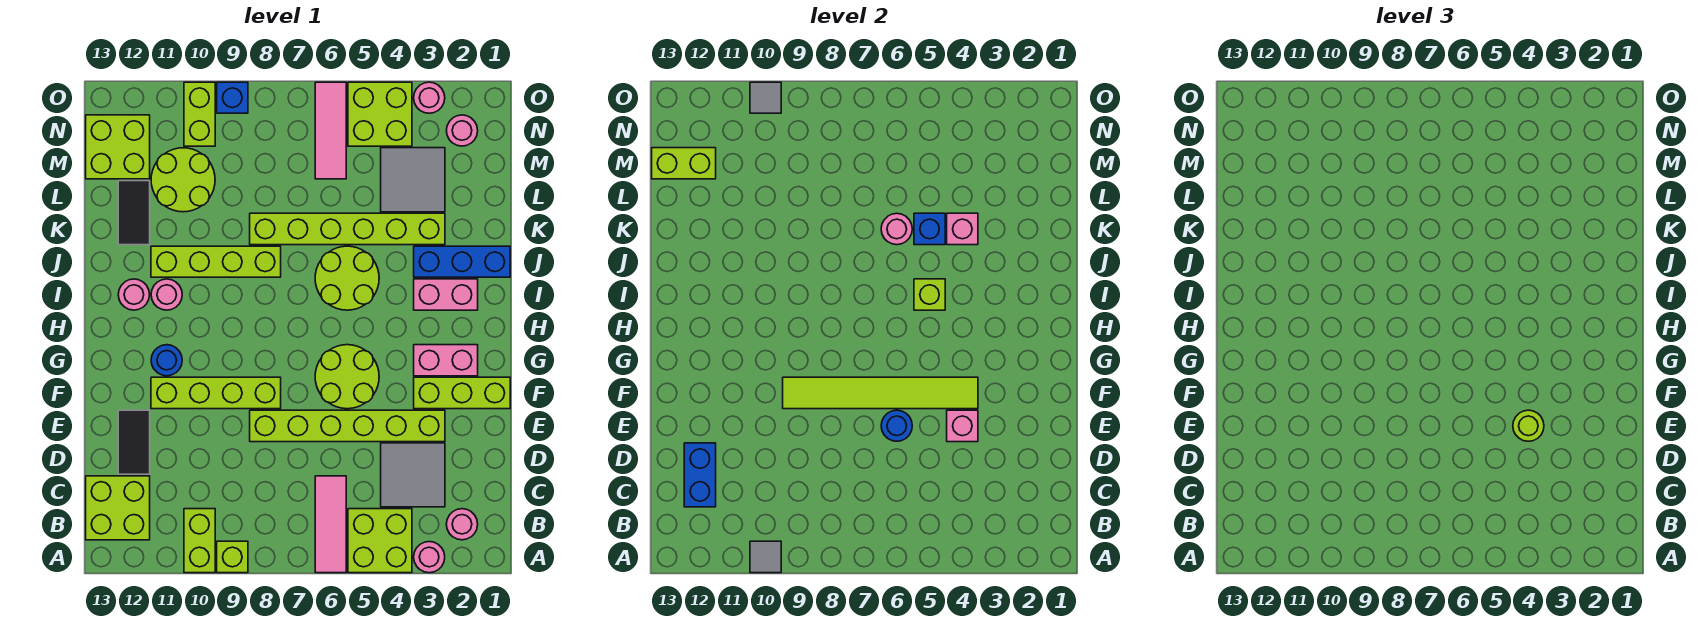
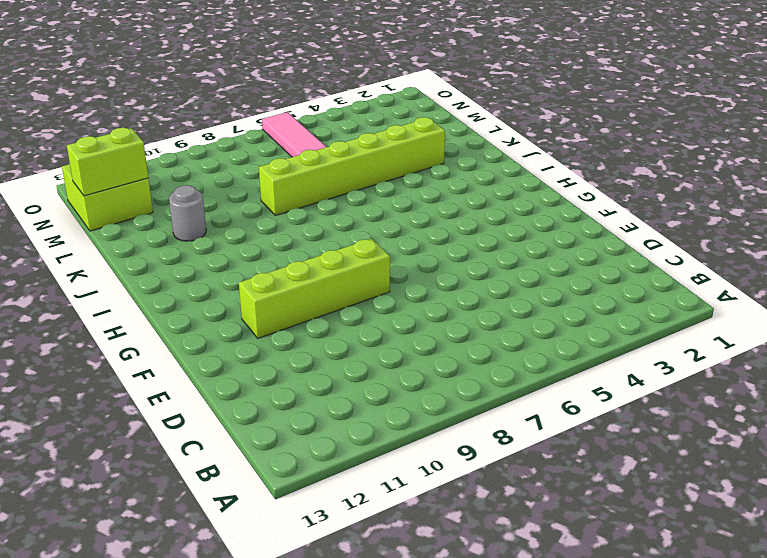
grey 1x1 round brick [169,185,206,241] -> none
none -> pink 1x1 round brick [414,542,445,573]
none -> lime 2x2 brick [348,509,412,573]
none -> pink 1x3 tile [315,476,346,573]
none -> lime 1x1 brick [217,541,248,573]

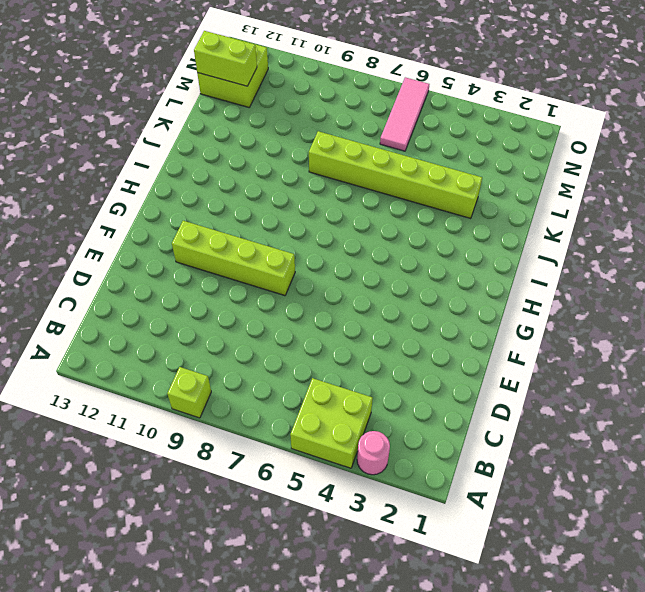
none -> pink 1x3 tile [315,476,346,573]
none -> lime 1x2 brick [184,509,215,573]
none -> pink 1x1 round brick [446,509,478,540]
none -> lime 2x2 brick [86,476,150,540]

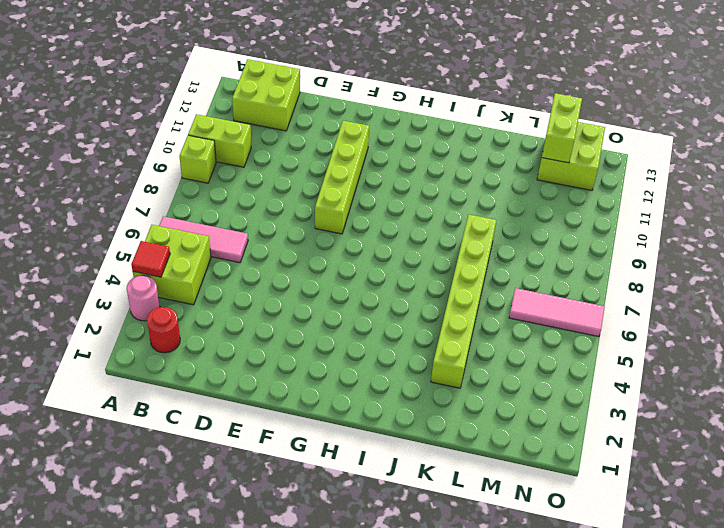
red 1x1 tile [131,241,170,277] -> none
red 1x1 round brick [147,307,180,353] -> pink 1x1 round brick [446,509,478,540]
none -> grey 2x2 tile [381,443,445,507]
none -> black 1x2 tile [118,410,150,474]
none -> lime 1x6 brick [250,410,445,442]
none -> lime 1x3 brick [414,377,510,409]

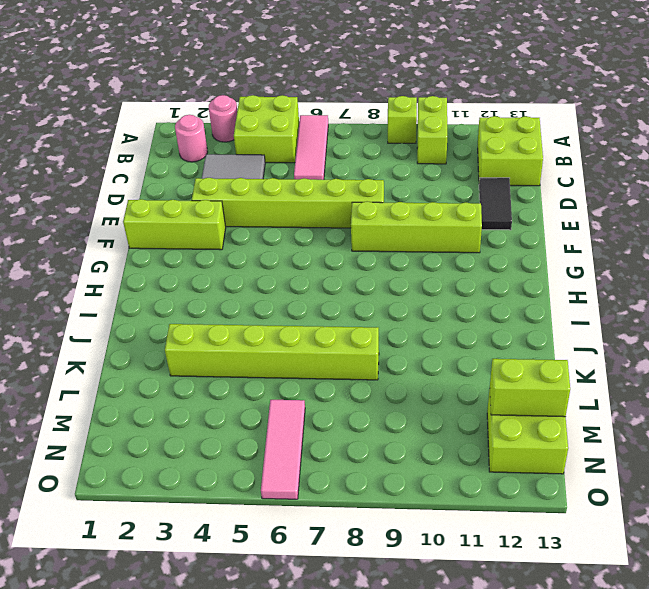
none -> lime 2x2 round brick [315,345,379,409]
none -> pink 1x2 brick [414,345,478,376]
none -> blue 1x1 round brick [151,345,182,376]
none -> pink 1x2 brick [414,279,478,310]

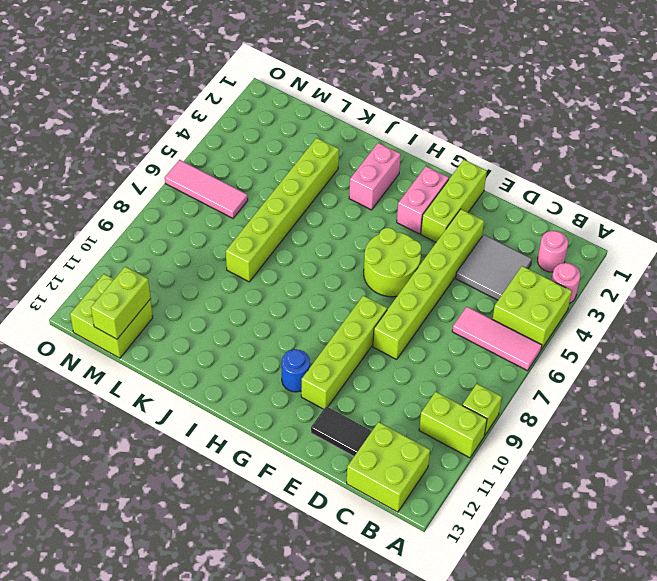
none -> lime 2x2 round brick [315,246,379,310]
none -> pink 1x1 round brick [151,279,182,310]
none -> pink 1x1 round brick [118,279,150,310]
none -> blue 1x3 brick [414,246,510,277]

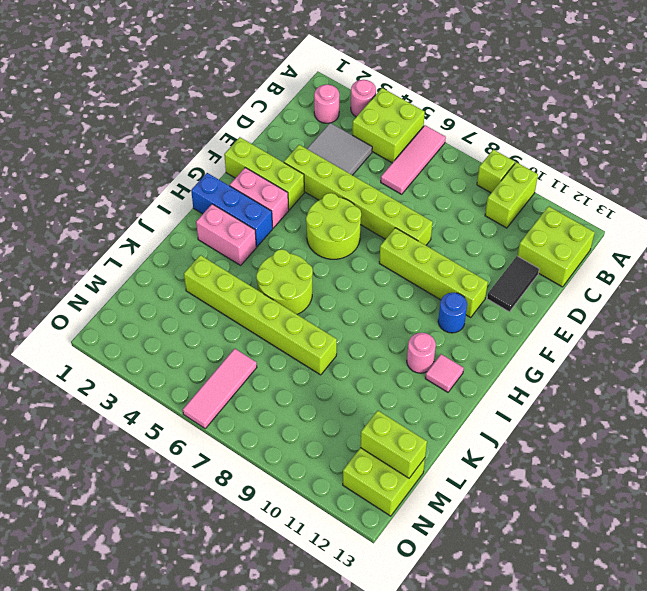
blue 1x3 brick [191,173,273,247] -> blue 1x3 brick moved to [414,246,510,277]
pink 1x1 tile [425,354,464,392] -> pink 1x1 round brick [118,279,150,310]
none -> lime 1x4 brick [151,246,281,277]
none -> black 1x2 tile [118,181,150,245]
none -> grey 2x2 tile [381,148,445,212]
none -> lime 2x2 round brick [151,148,215,212]

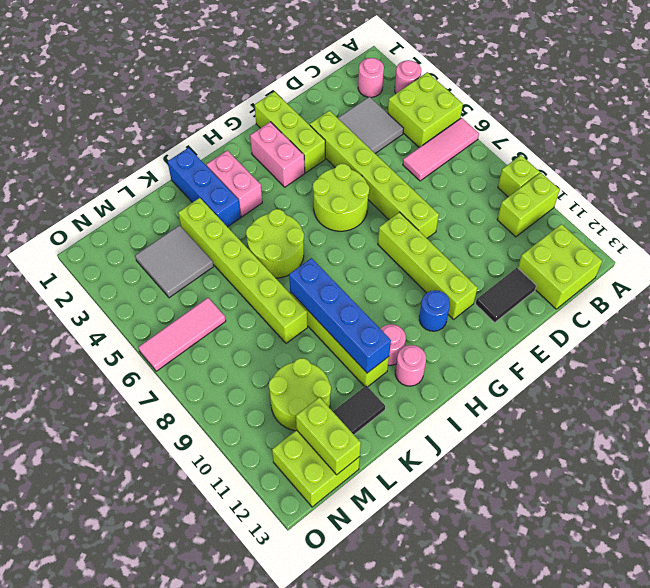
blue 1x4 brick [289,258,391,373] -> none
none -> pink 1x1 round brick [446,115,478,146]
none -> lime 2x2 brick [348,82,412,146]
none -> lime 1x2 brick [184,82,215,146]
none -> pink 1x1 round brick [414,82,445,113]

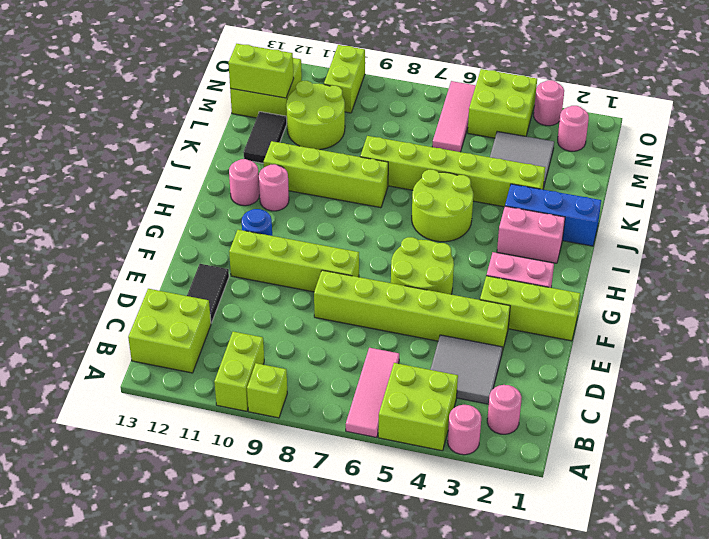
none -> blue 1x1 brick [217,82,248,113]
none -> grey 1x1 tile [750,541,781,573]
none -> blue 1x2 brick [684,443,716,507]
none -> pink 1x1 brick [947,410,978,442]

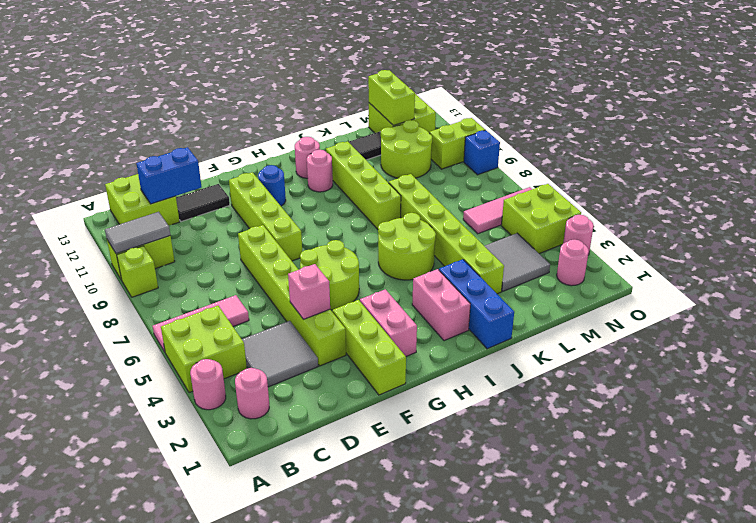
grey 1x2 tile [105,212,170,254] -> grey 1x1 tile [750,541,781,573]
none -> blue 1x1 round brick [881,410,912,441]
none -> lime 1x6 tile [783,377,978,409]
none -> lime 1x1 brick [914,279,945,310]
none -> pink 1x1 brick [947,213,978,245]

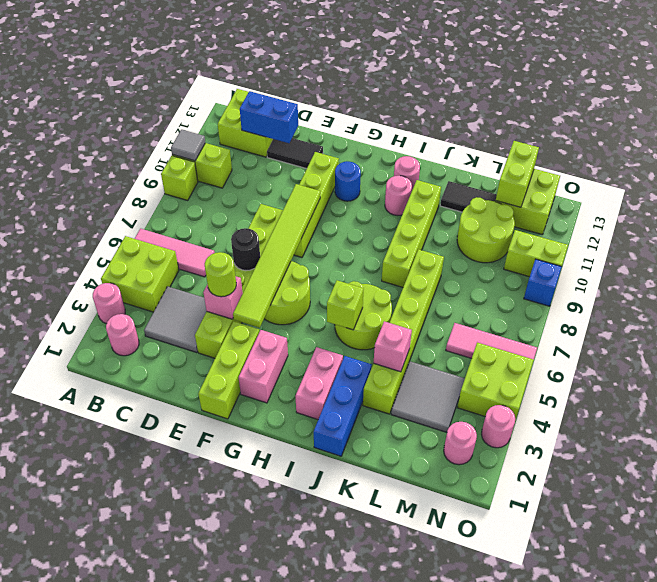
black 1x1 round brick [231,228,260,271] -> blue 1x1 round brick [881,410,912,441]
none -> blue 1x1 brick [914,213,945,245]
none -> pink 1x1 round brick [881,213,912,245]
none -> grey 1x1 tile [750,82,781,113]

